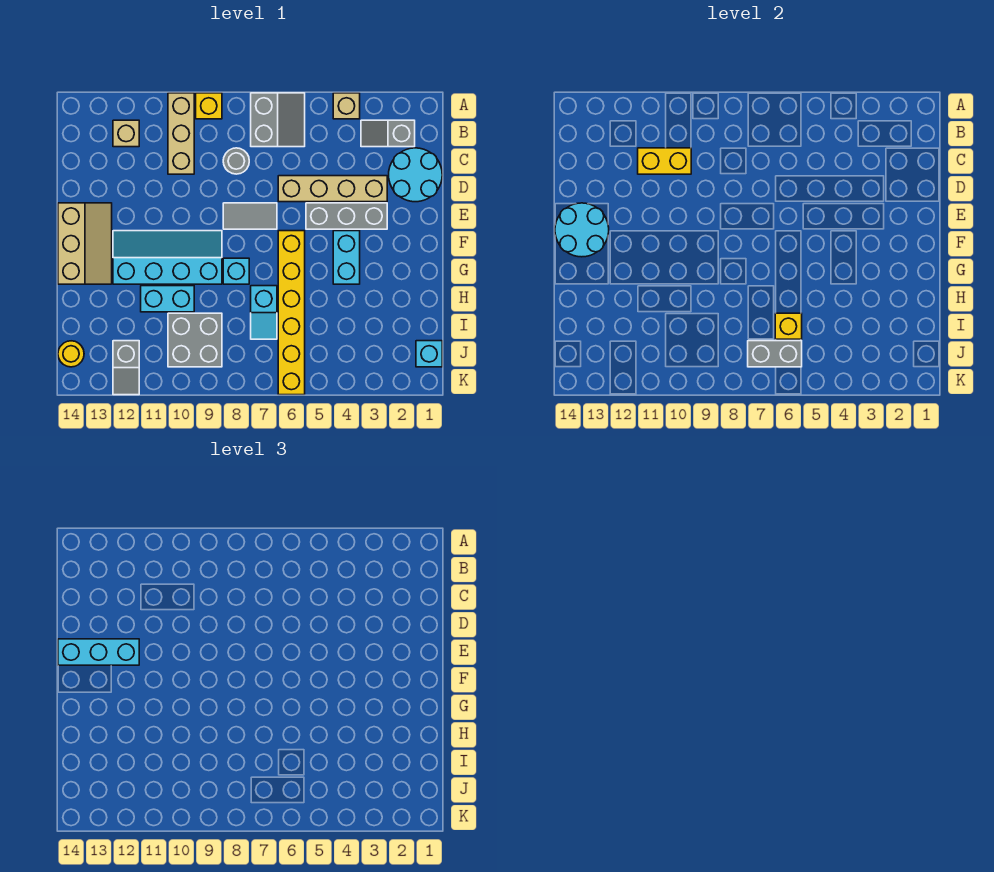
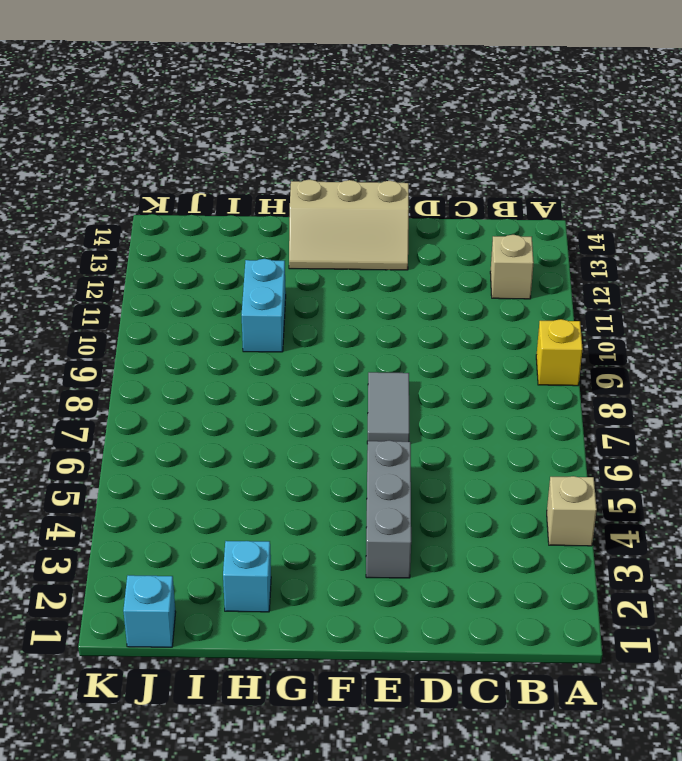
cyan 1x1 brick [223,541,271,612] -> cyan 1x1 brick moved to [223,258,249,284]
none -> grey 2x2 slope [251,93,305,147]
none -> tan 1x3 brick [168,93,194,174]
none -> grey 1x2 slope [361,120,415,147]

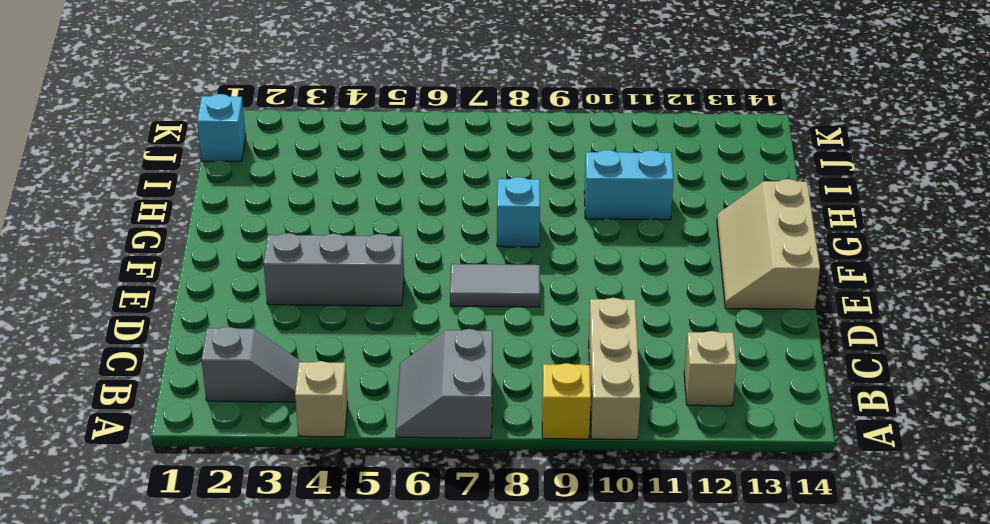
none -> cyan 2x2 round brick [389,148,442,202]
none -> grey 1x1 round brick [223,148,249,174]
none -> tan 1x4 brick [278,176,387,202]

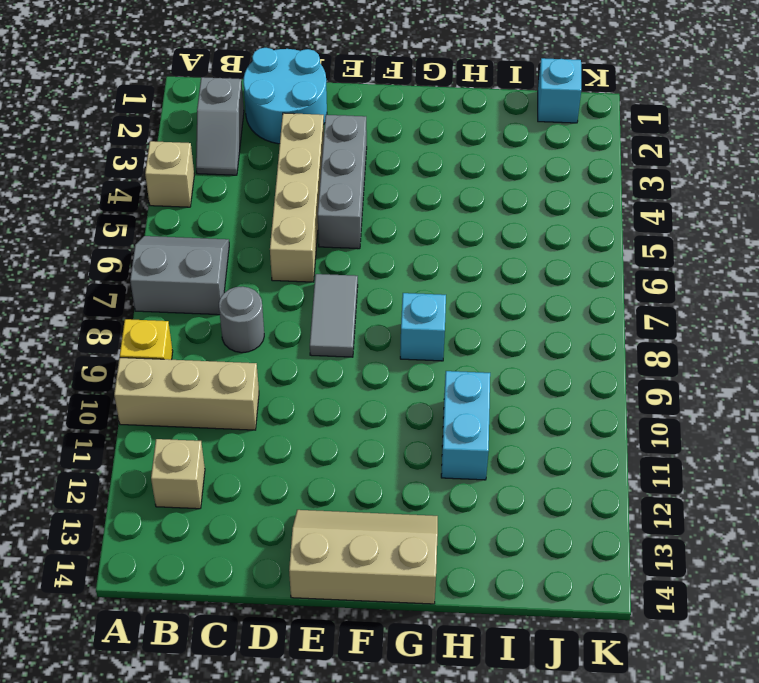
none -> cyan 1x2 brick [333,231,360,284]
none -> yellow 1x6 brick [278,231,305,395]
none -> cyan 2x4 slope [113,231,222,284]

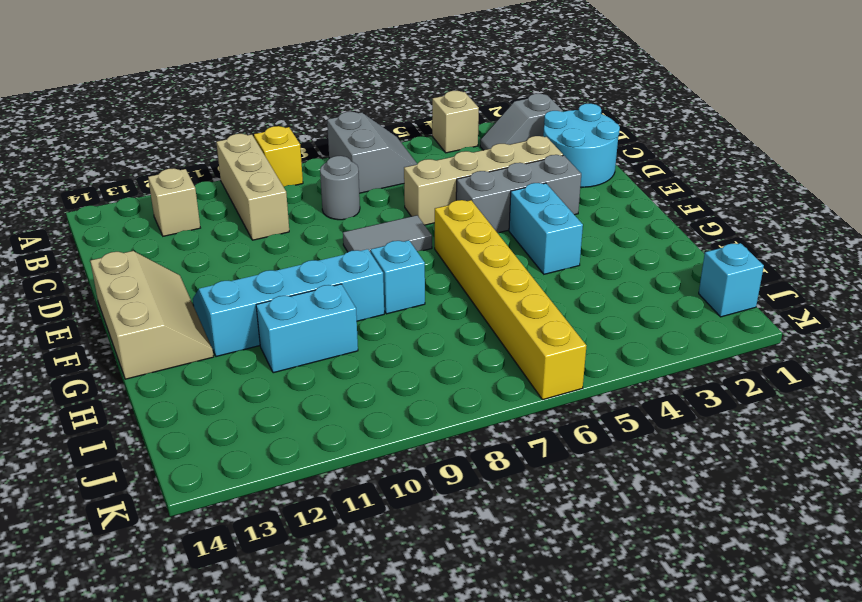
none -> cyan 1x2 slope [251,286,277,339]
none -> grey 2x2 brick [168,313,222,367]
none -> grey 1x2 slope [113,341,139,395]

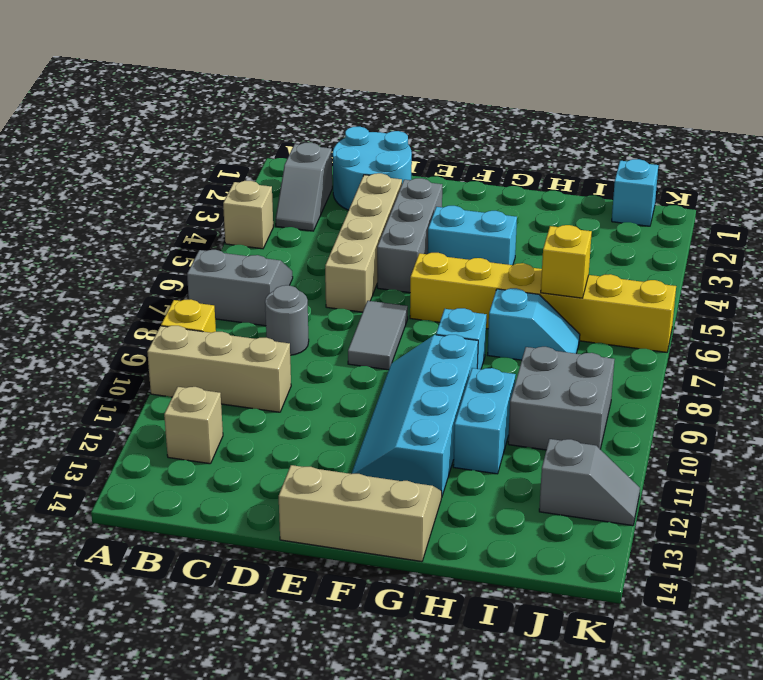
none -> yellow 1x1 round brick [58,341,84,367]
none -> yellow 1x2 brick [638,148,691,174]
none -> cyan 2x2 round brick [555,203,609,257]

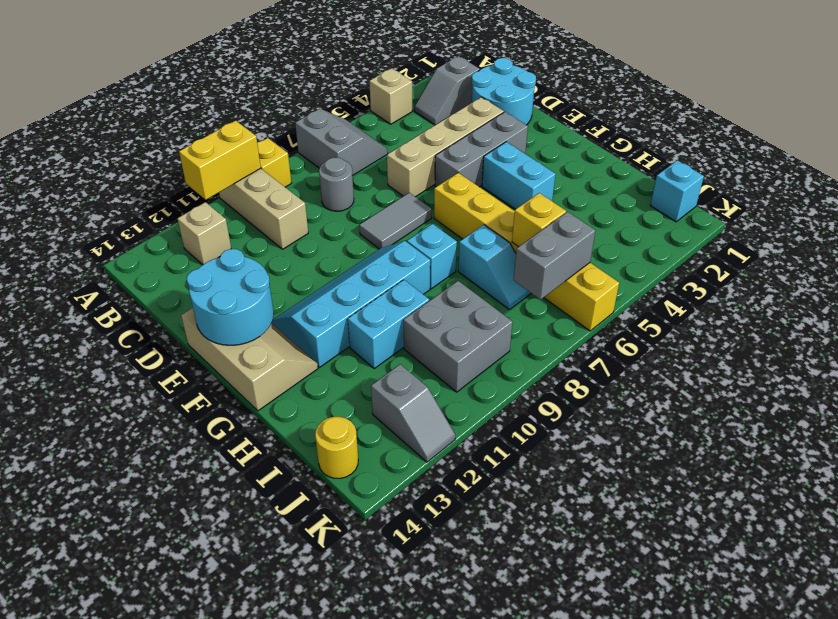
yellow 1x2 brick [179,121,261,200] -> yellow 1x2 brick moved to [638,148,691,174]
none -> cyan 1x3 brick [58,639,139,665]

